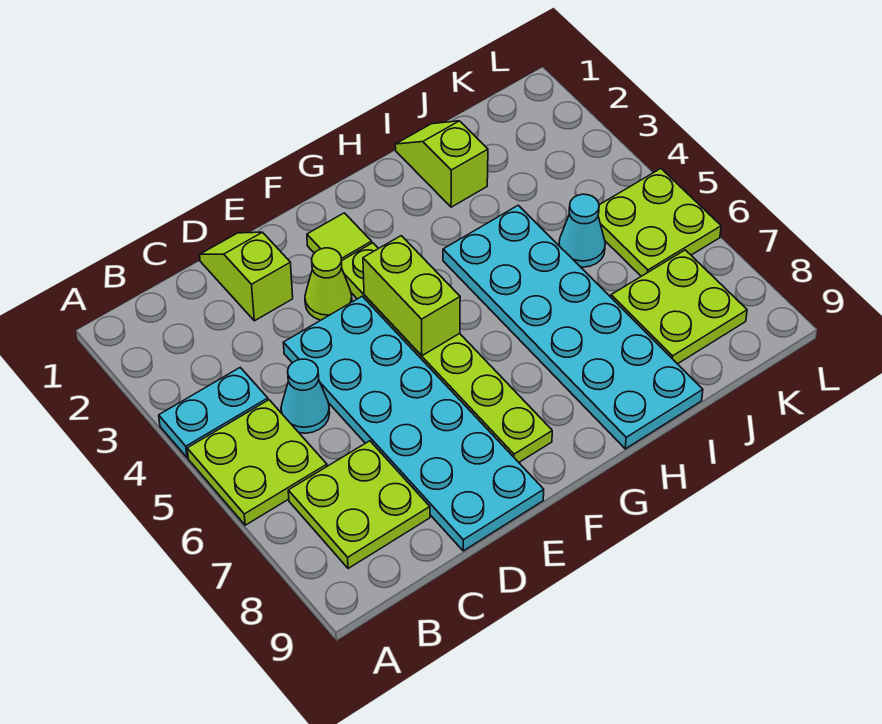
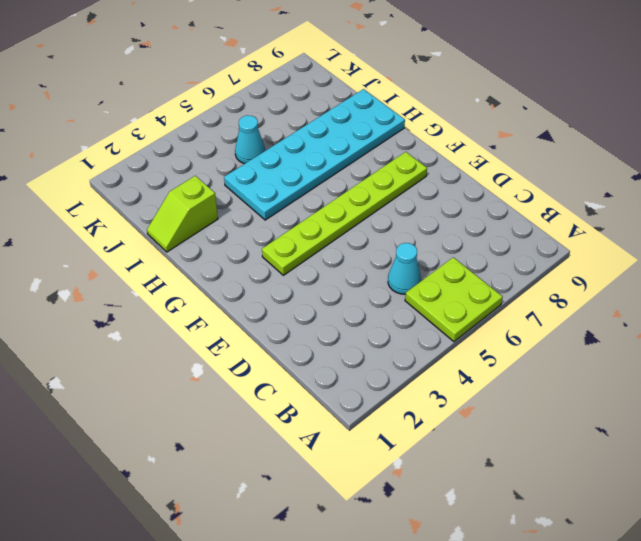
none -> cyan 1x2 plate [159,368,268,458]
none -> lime 2x2 plate [288,441,430,569]
none -> lime 1x2 slope [200,232,293,321]

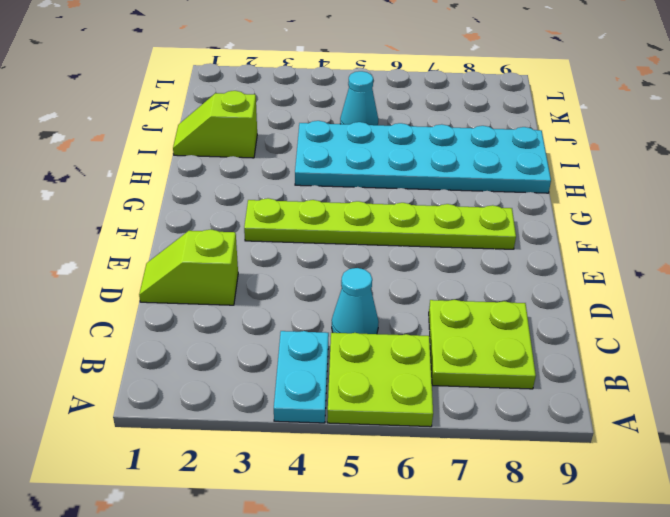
none -> cyan 2x6 plate [283,296,544,551]
none -> lime 1x1 cone [305,248,352,320]
none -> lime 1x1 tile [307,213,372,260]

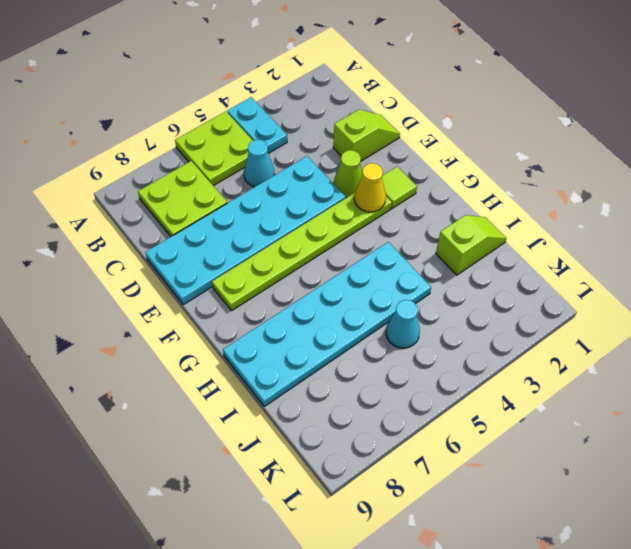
yellow 1x1 cone [354,163,386,212] -> none
none -> lime 2x2 plate [611,250,747,364]
none -> lime 2x2 plate [598,169,721,276]
none -> lime 1x2 brick [363,236,460,356]

